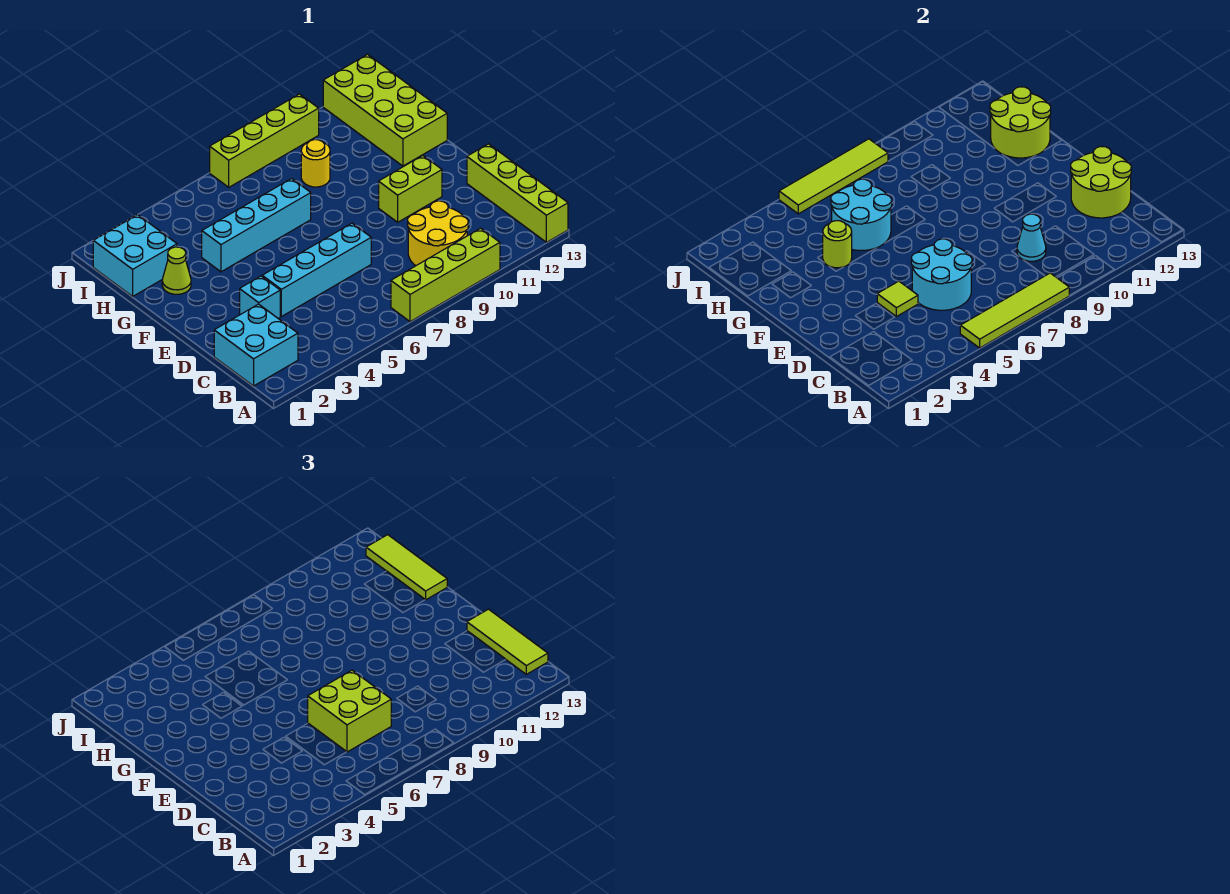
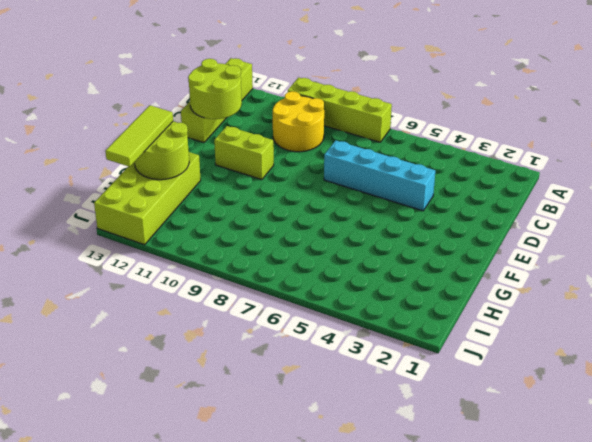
none -> cyan 2x2 brick [214,304,298,386]
none -> cyan 1x1 brick [240,276,280,319]
none -> lime 1x1 cone [162,247,191,294]

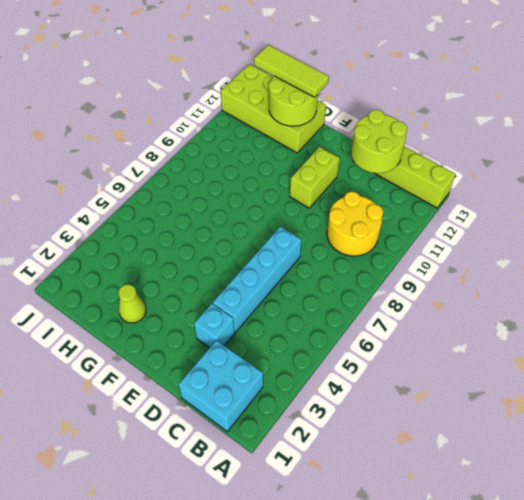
none -> lime 1x4 brick [391,228,500,322]
none -> cyan 1x4 brick [202,178,311,272]
none -> cyan 2x2 brick [93,215,177,296]

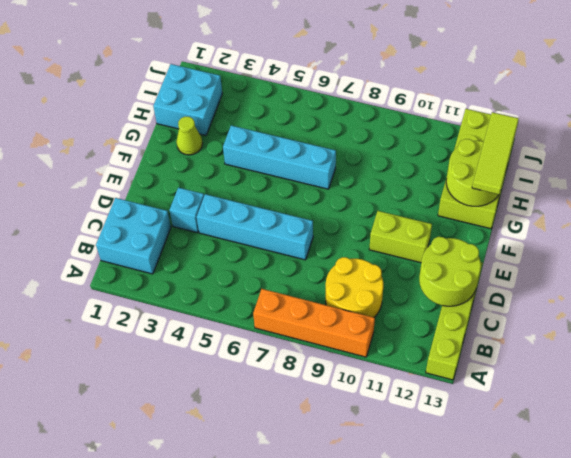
orange 1x4 brick [253,289,375,357] -> lime 1x4 brick [391,228,500,322]
none -> yellow 1x1 round brick [301,140,330,187]
none -> lime 1x4 brick [210,94,319,187]
none -> lime 1x4 tile [960,273,1069,348]

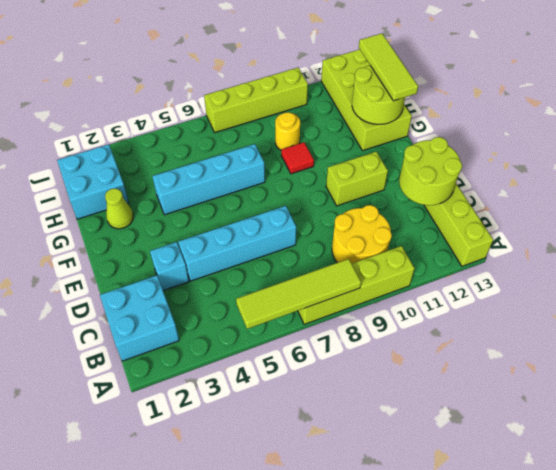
red 1x1 tile [281,142,314,174] -> none
none -> cyan 2x2 round brick [911,239,972,310]
none -> cyan 1x1 cone [1017,214,1046,261]
none -> lime 1x1 tile [877,281,918,316]

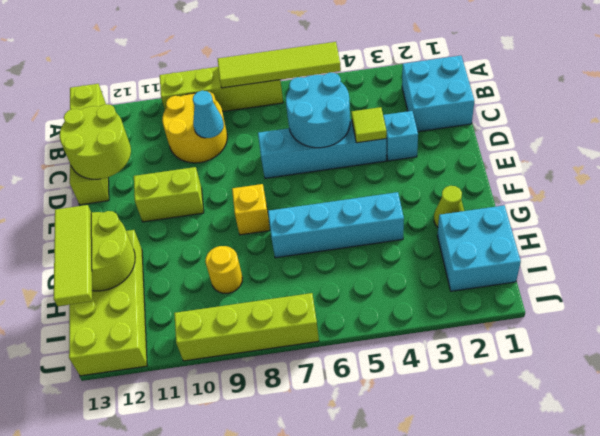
yellow 1x1 brick [232,184,270,235] -> none
none -> lime 1x1 round brick [823,221,852,268]
none -> cyan 2x2 round brick [831,179,892,251]
none -> lime 1x4 tile [779,139,888,214]

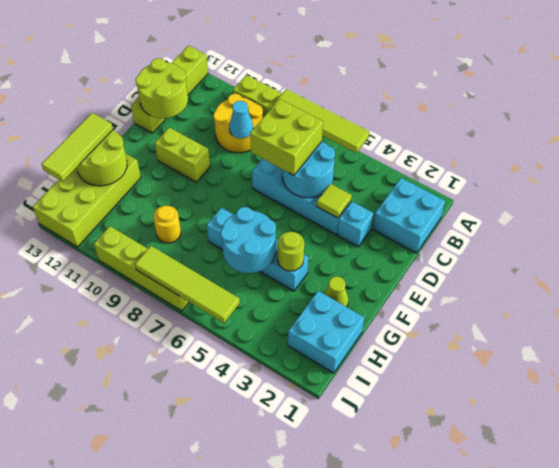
none -> lime 1x3 tile [467,609,548,674]

